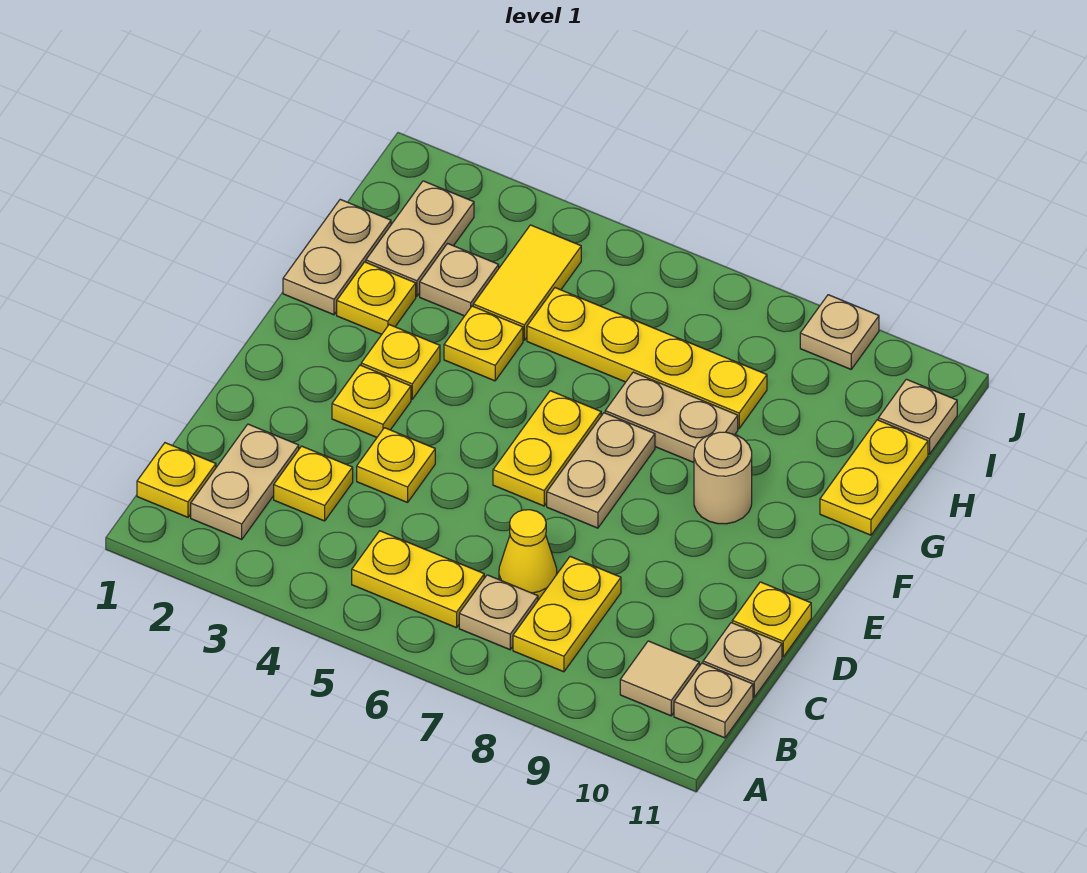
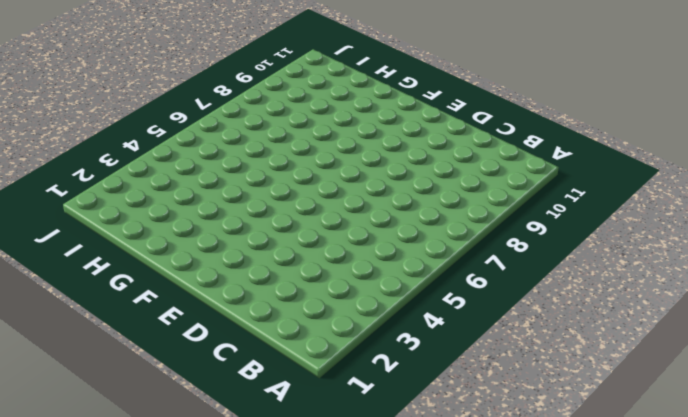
none -> yellow 1x1 plate [137,443,216,517]
none -> tan 1x2 plate [191,424,299,539]
none -> yellow 1x2 plate [352,531,484,628]

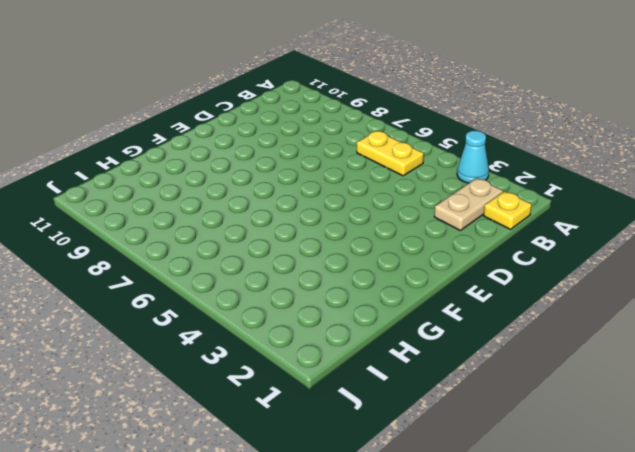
cyan 1x1 cone [457,131,489,183] -> none
none -> tan 1x1 plate [459,575,538,650]
none -> yellow 1x2 plate [513,557,621,672]
none -> tan 1x1 tile [620,641,699,716]

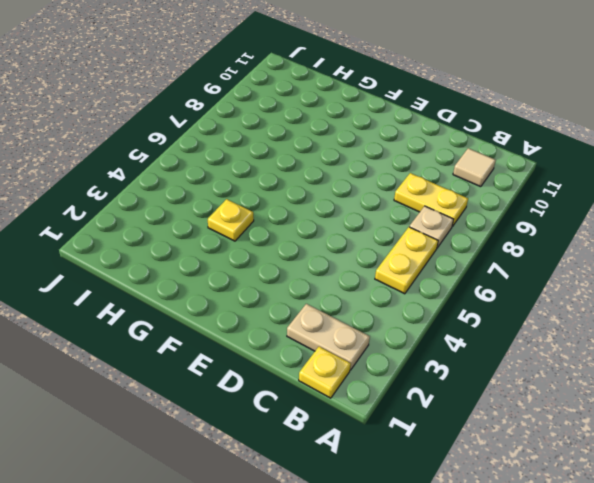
none -> tan 1x1 plate [674,663,753,738]
none -> yellow 1x1 plate [274,446,353,521]
none -> yellow 1x1 cone [499,510,557,600]

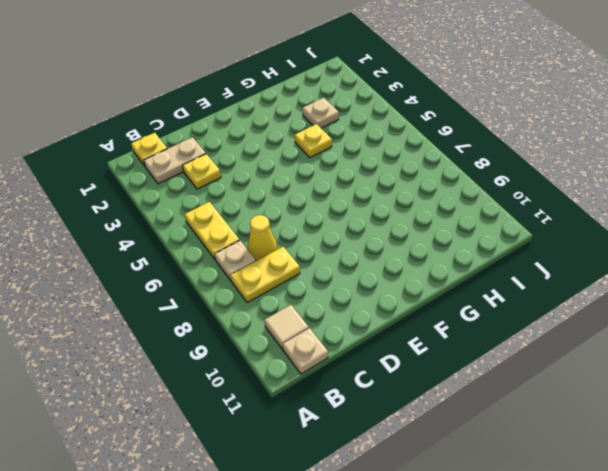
none -> tan 1x1 plate [703,623,782,697]
none -> yellow 1x1 plate [357,428,435,502]
none -> yellow 1x1 plate [732,582,811,657]

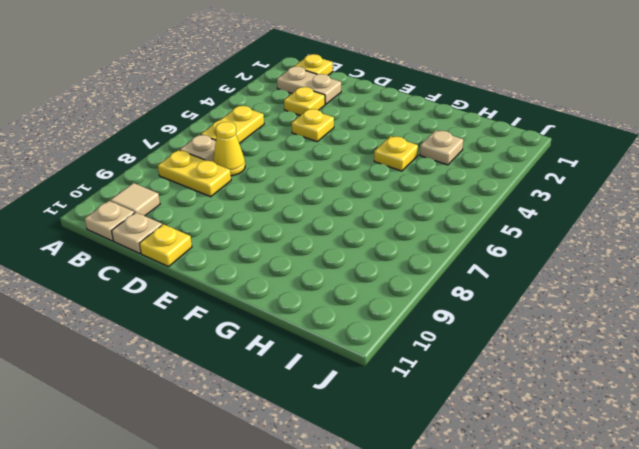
none -> yellow 1x1 plate [332,365,411,437]
none -> yellow 1x2 plate [493,391,601,506]
none -> tan 1x2 plate [547,413,655,528]

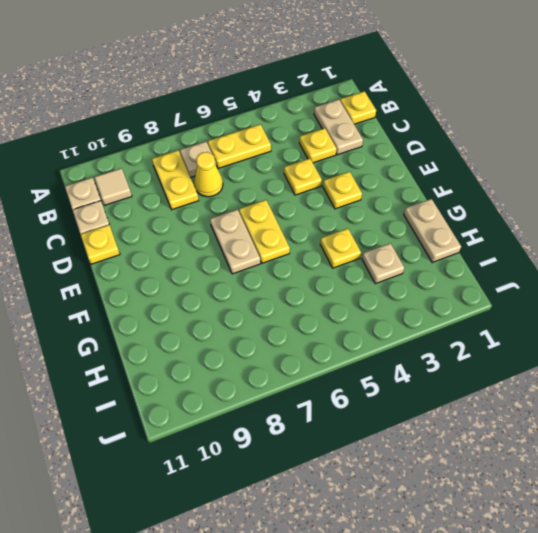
none -> yellow 1x1 plate [361,325,440,399]
none -> tan 1x1 round brick [694,432,752,524]
none -> yellow 1x1 plate [337,262,416,334]

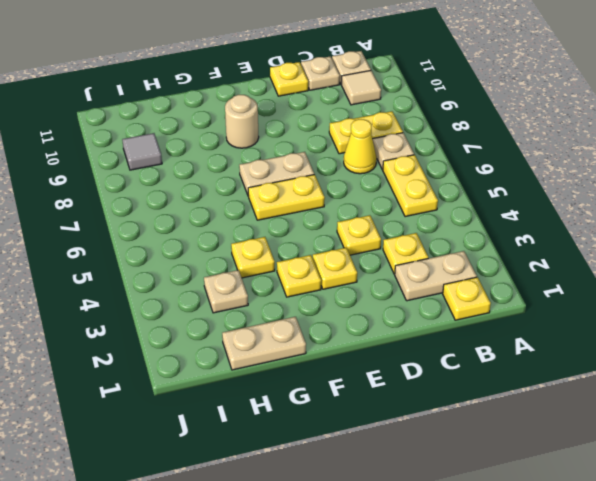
grey 1x1 tile [122,133,162,170] -> none
none -> yellow 1x1 plate [337,262,416,334]
none -> tan 1x2 plate [605,372,738,462]
none -> yellow 1x2 plate [820,420,928,535]

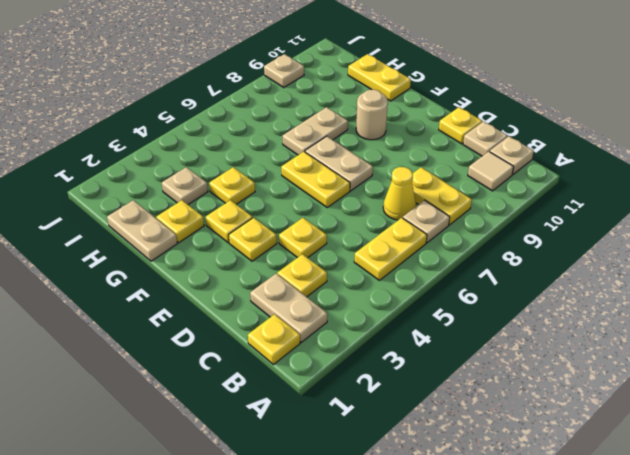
none -> tan 1x2 plate [366,181,474,296]
none -> yellow 1x2 tile [473,225,581,340]
none -> yellow 1x4 plate [527,288,767,428]

